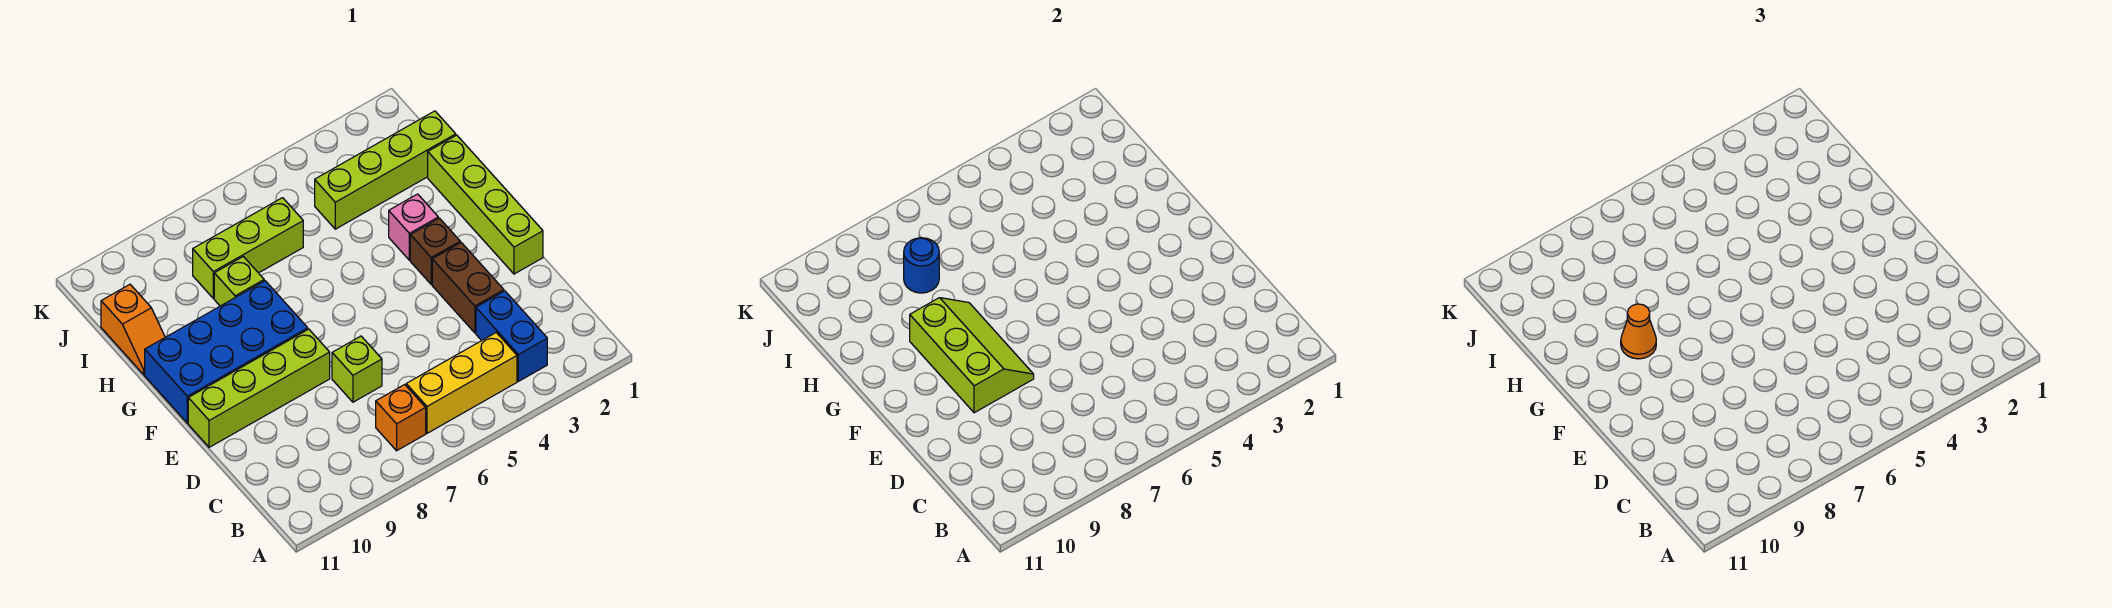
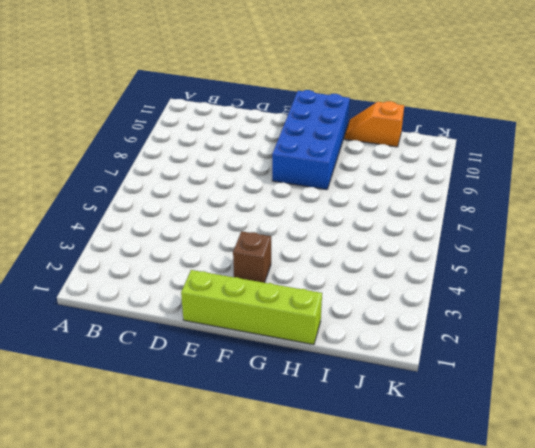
none -> blue 1x2 brick [476,291,547,381]
none -> yellow 1x3 brick [406,333,517,433]
none -> orange 1x1 brick [376,385,426,451]

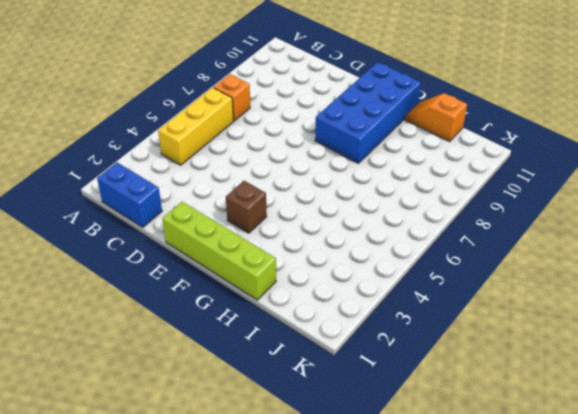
blue 1x2 brick [97,162,162,227] -> blue 1x2 brick moved to [476,291,547,381]
none -> brown 1x2 brick [432,243,504,333]
none -> lime 1x1 brick [332,336,382,402]
none -> lime 1x4 brick [188,329,330,447]

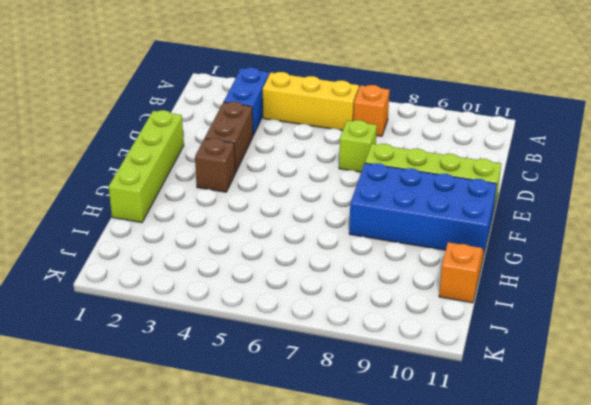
none -> pink 1x1 brick [389,194,438,260]
none -> lime 1x1 brick [214,257,264,306]
none -> lime 1x4 brick [315,111,456,229]

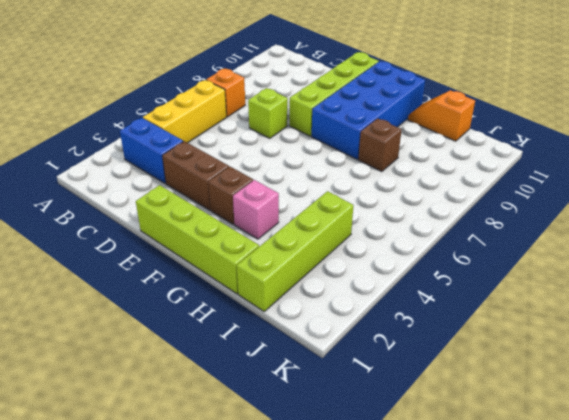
brown 1x1 brick [358,118,402,172] -> lime 1x1 brick [214,257,264,306]
none -> lime 1x3 brick [193,198,303,298]
none -> lime 2x3 slope [910,298,1034,413]
none -> blue 1x1 round brick [904,238,939,293]

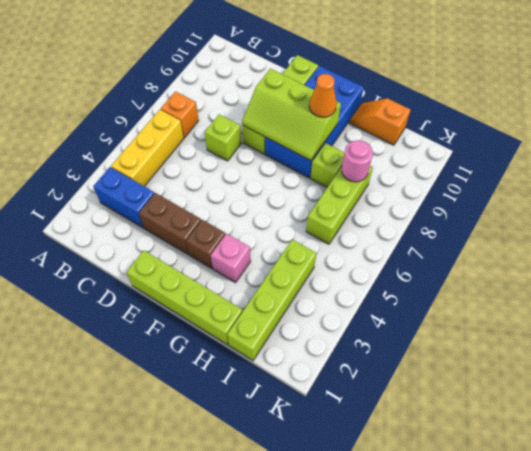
pink 1x1 round brick [342,140,373,182] -> blue 1x1 round brick [904,238,939,293]

